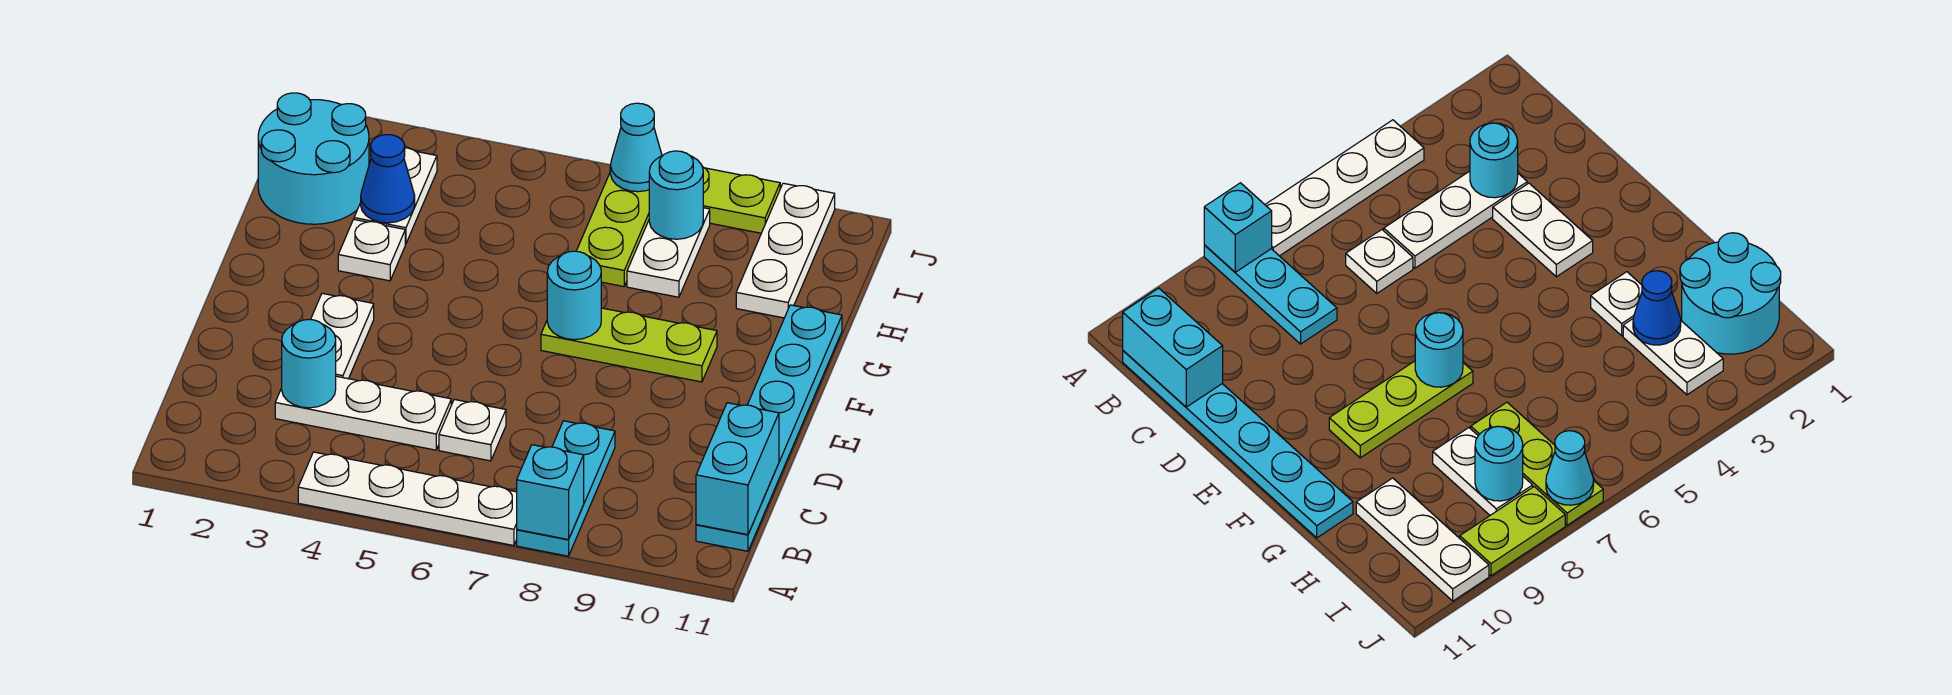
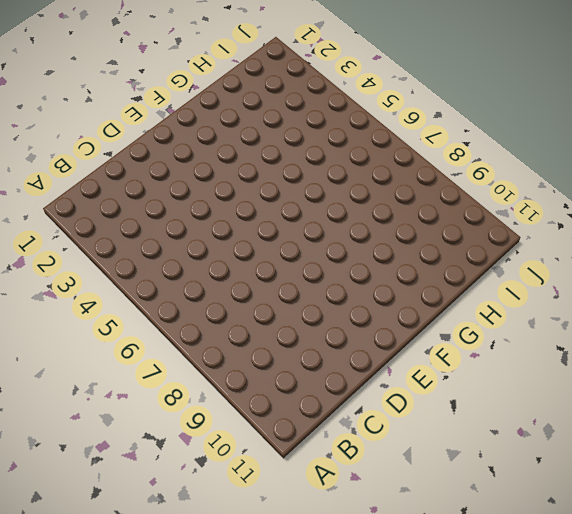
none -> white 1x4 plate [298,452,517,546]
none -> cyan 1x3 plate [517,421,615,556]
none -> cyan 1x6 plate [696,305,842,551]

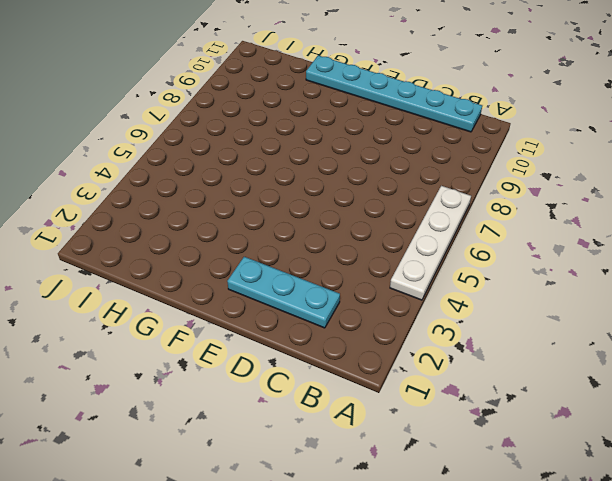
cyan 1x3 plate [227,257,340,328] -> cyan 1x3 plate moved to [517,421,615,556]
none -> white 1x3 plate [275,376,451,450]
none -> white 1x1 plate [439,399,506,461]
none -> white 1x2 plate [311,293,374,379]

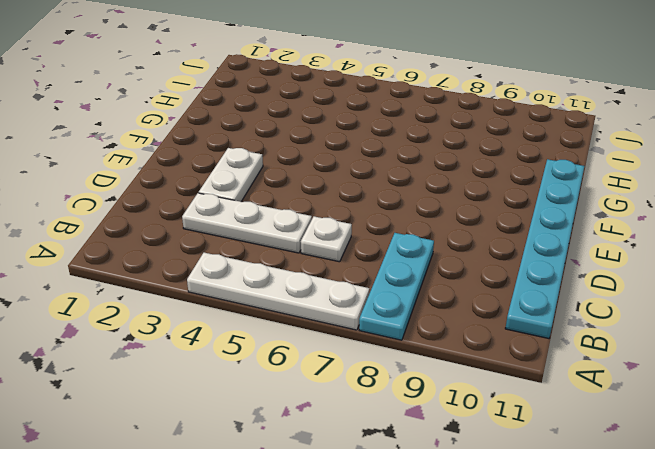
none -> lime 1x3 plate [541,308,717,382]
none -> white 1x1 plate [338,219,405,281]
none -> cyan 2x2 round brick [258,93,369,224]

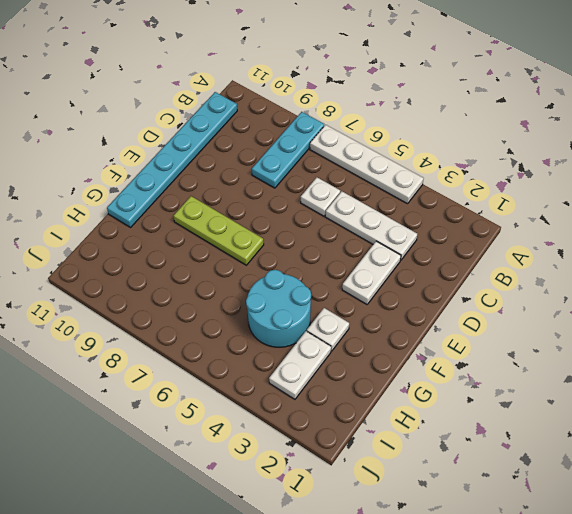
cyan 2x2 round brick [246,270,311,347] -> cyan 2x2 round brick moved to [258,93,369,224]
none -> lime 1x3 plate [577,174,649,287]
none -> white 1x2 plate [627,208,710,297]
none -> white 1x3 plate [736,183,835,318]

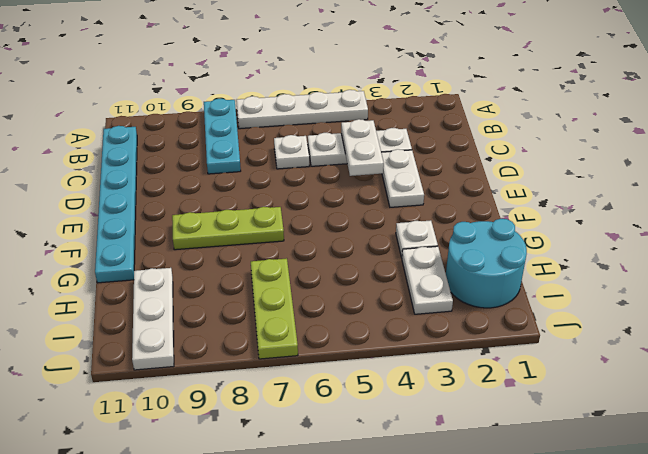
white 1x2 plate [341,119,384,176] -> white 1x2 plate moved to [627,208,710,297]
none -> lime 1x2 plate [702,167,780,233]
none -> cyan 1x1 brick [517,445,584,540]
none -> cyan 1x2 brick [696,403,779,535]

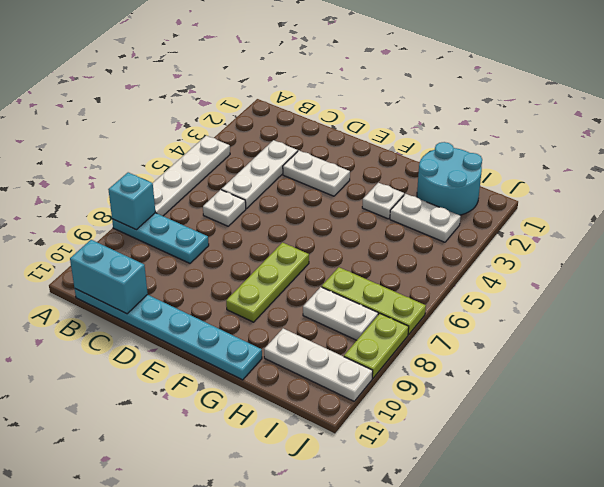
none -> cyan 1x1 round brick [282,319,336,408]
none -> cyan 1x1 round brick [547,251,601,340]
none -> blue 1x1 cone [361,135,415,223]

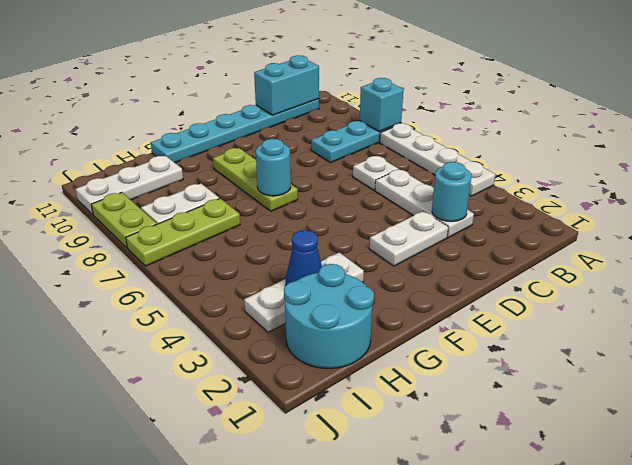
none -> cyan 1x1 round brick [649,151,703,239]
none -> cyan 1x1 cone [610,103,662,192]

